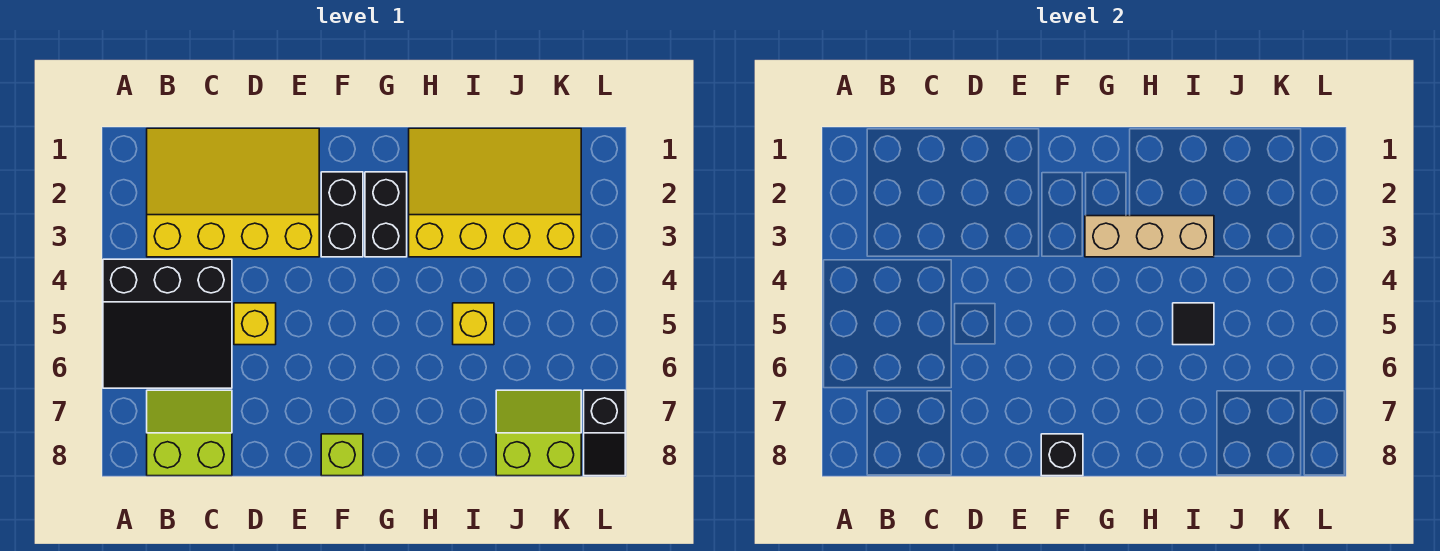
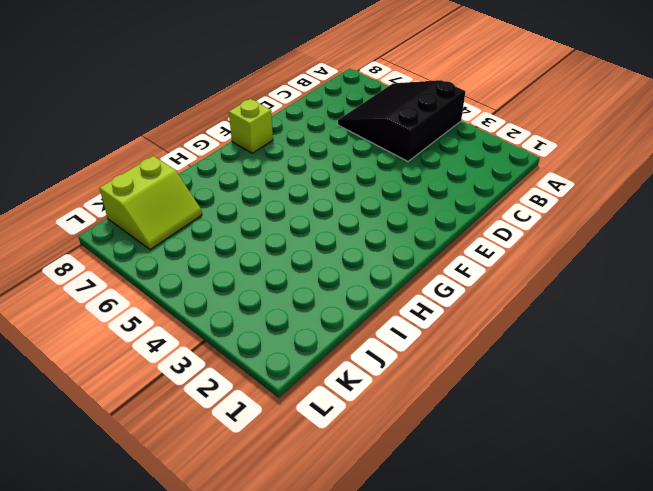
none -> yellow 3x4 slope [147,128,319,257]
none -> lime 2x2 slope [147,390,232,476]
none -> yellow 1x1 brick [234,303,276,345]

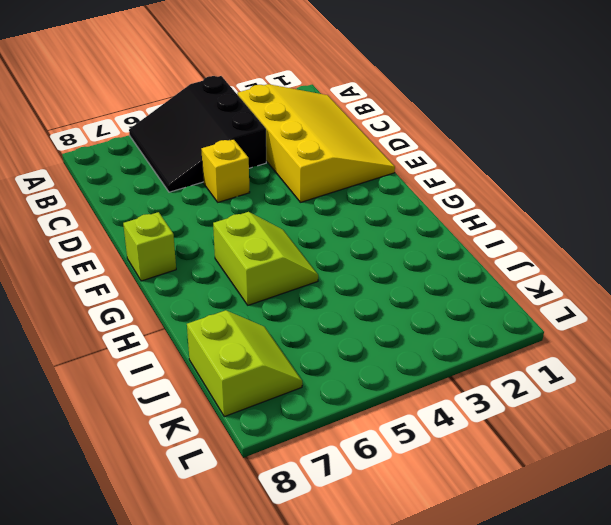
lime 2x2 slope [213,212,318,305] -> lime 2x2 slope moved to [147,390,232,476]
none -> black 1x2 brick [321,172,363,257]
none -> black 1x2 brick [365,172,407,257]
none -> yellow 3x4 slope [409,128,581,257]

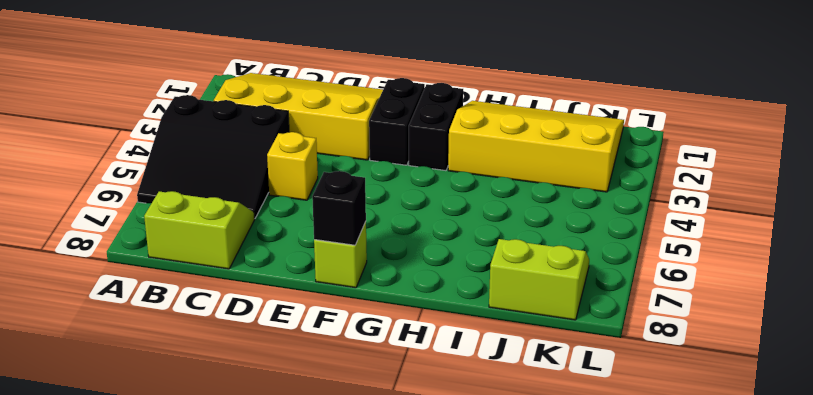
none -> yellow 1x1 brick [453,303,494,345]
none -> black 1x2 slope [584,390,625,476]
none -> tan 1x3 brick [1085,216,1214,257]

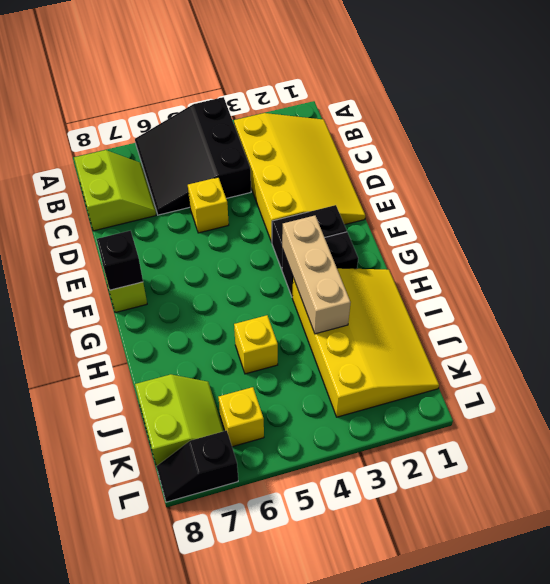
yellow 1x1 brick [218,387,264,447] -> none
none -> black 1x1 tile [1173,303,1214,345]

